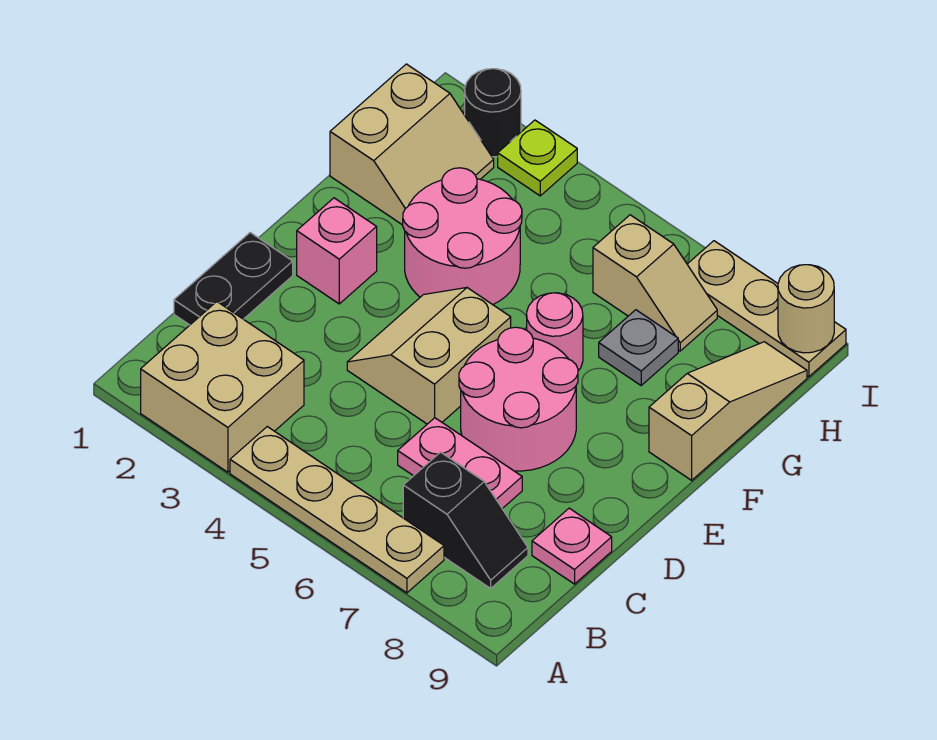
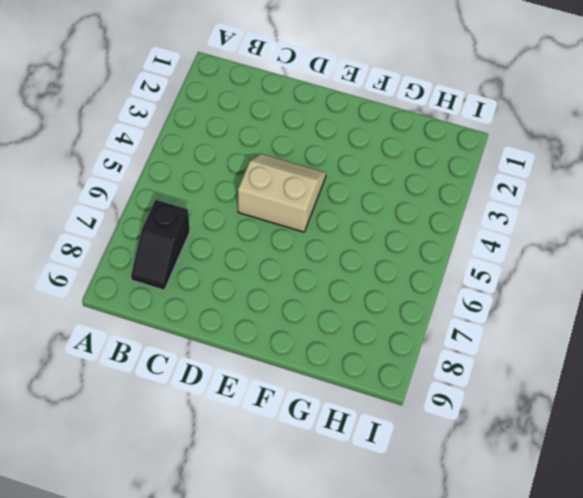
none -> tan 2x2 brick [141,302,304,472]
none -> tan 1x4 plate [230,427,444,593]
none -> black 1x2 plate [174,233,293,325]

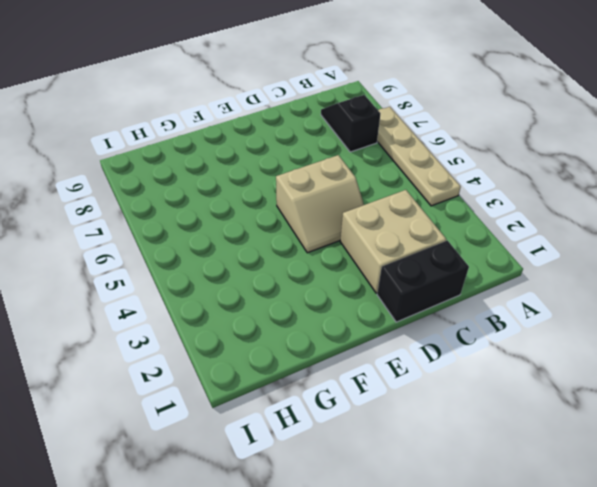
black 1x2 brick [377,240,469,322] -> black 1x2 plate [174,233,293,325]
tan 2x2 brick [340,190,446,293] -> tan 2x2 brick moved to [141,302,304,472]
none -> pink 1x2 plate [398,418,522,509]
none -> pink 1x1 plate [532,508,612,584]
none -> pink 2x2 round brick [459,327,578,471]

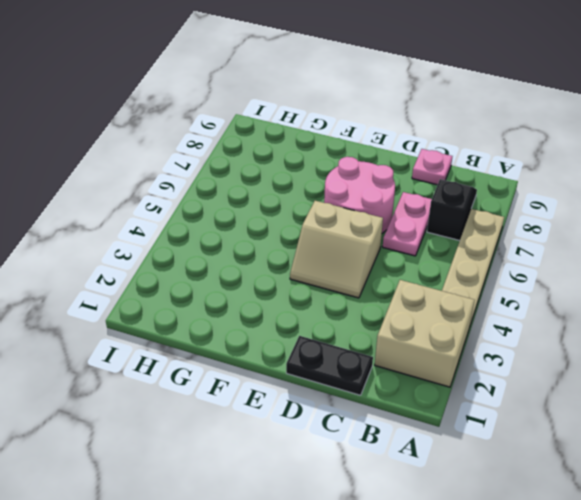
none -> pink 1x1 brick [297,198,377,304]
none -> pink 2x2 round brick [403,168,522,305]
none -> pink 1x1 round brick [527,293,583,371]

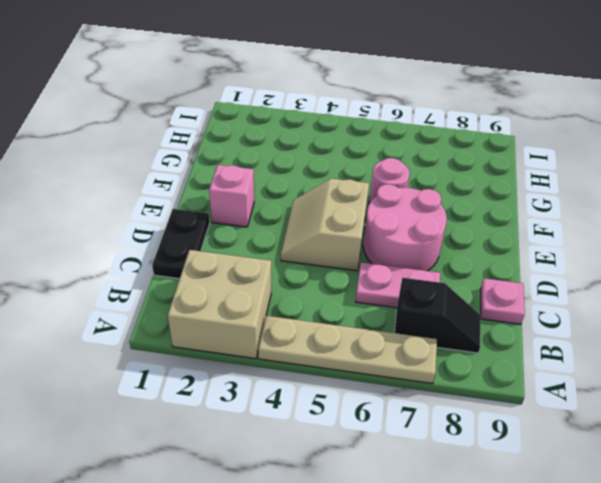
none -> pink 2x2 round brick [403,168,522,305]
none -> tan 1x3 slope [649,342,807,480]
none -> tan 2x2 slope [330,64,494,225]

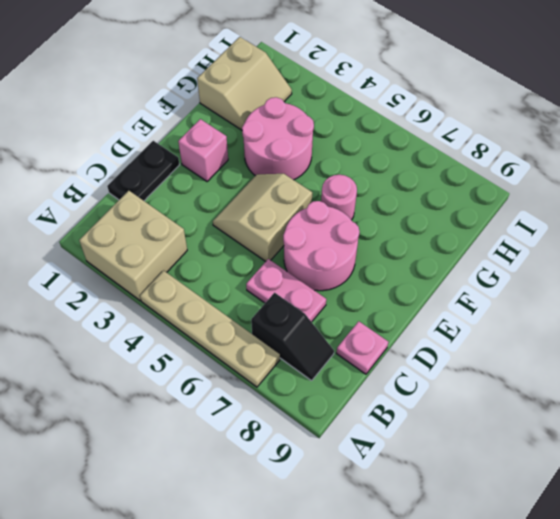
none -> tan 1x3 slope [649,342,807,480]
none -> grey 1x1 plate [599,310,678,385]
none -> tan 1x2 slope [593,215,717,351]

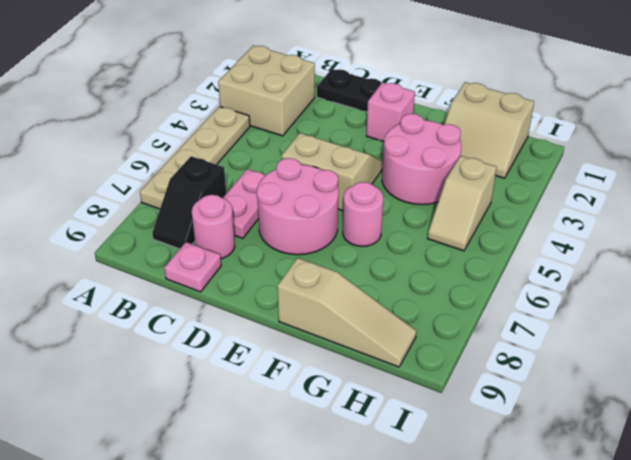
pink 1x1 round brick [192,195,235,259] -> none
tan 1x2 slope [428,156,497,251] -> tan 1x2 slope moved to [593,215,717,351]
none -> grey 1x1 plate [599,310,678,385]
none -> black 1x1 round brick [465,69,521,157]
none -> lime 1x1 plate [498,120,577,196]

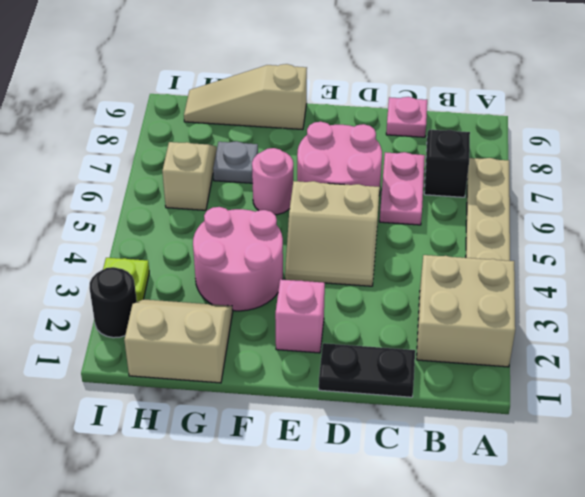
none -> tan 1x3 plate [687,241,846,377]
none -> tan 1x1 round brick [778,265,834,353]

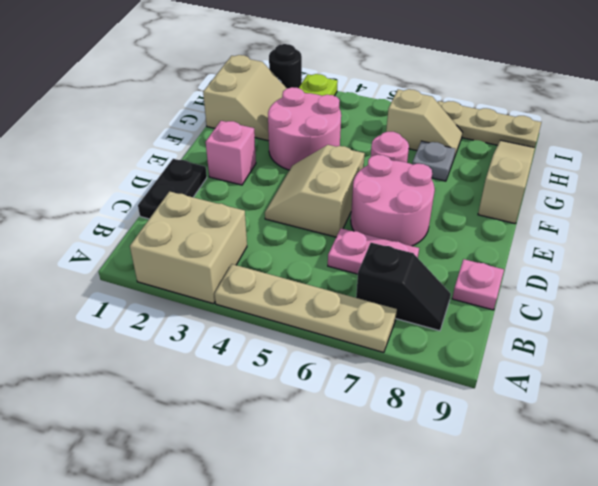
none -> tan 1x1 round brick [778,265,834,353]

